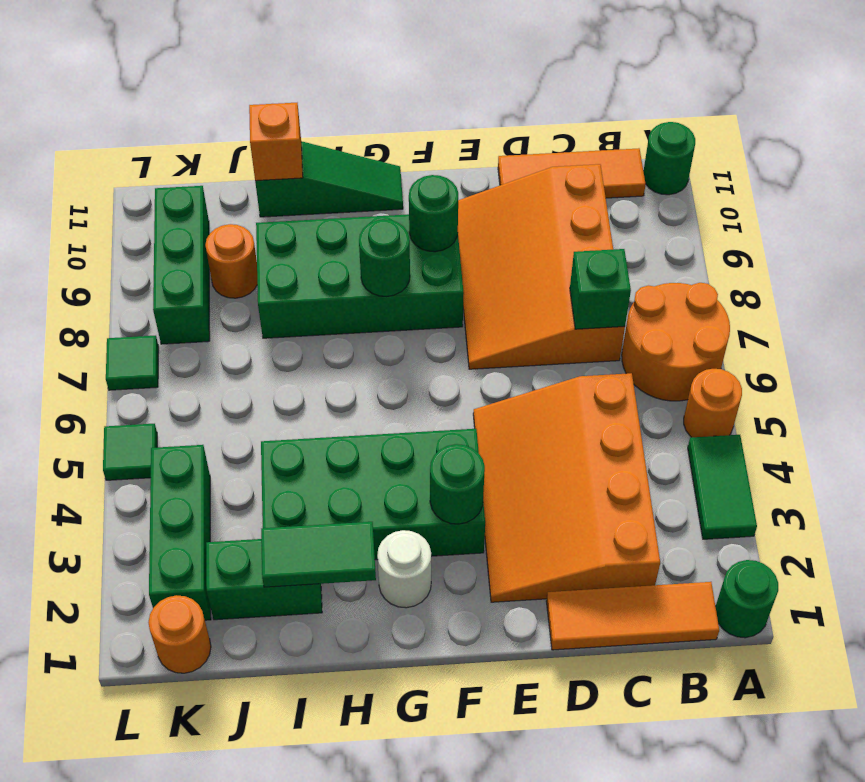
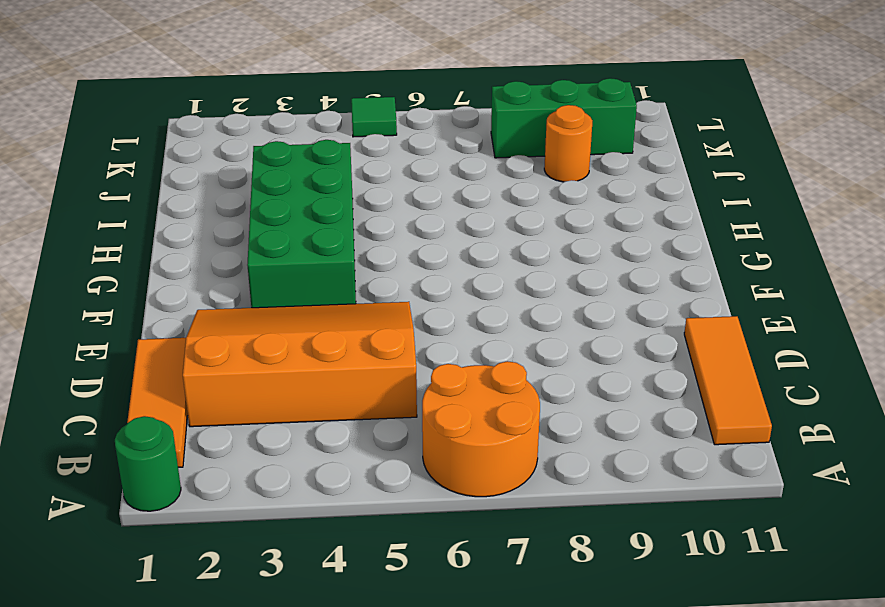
none -> green 1x2 tile [688,435,757,539]
none -> orange 1x1 round brick [684,369,742,437]
none -> green 1x1 round brick [643,122,695,195]

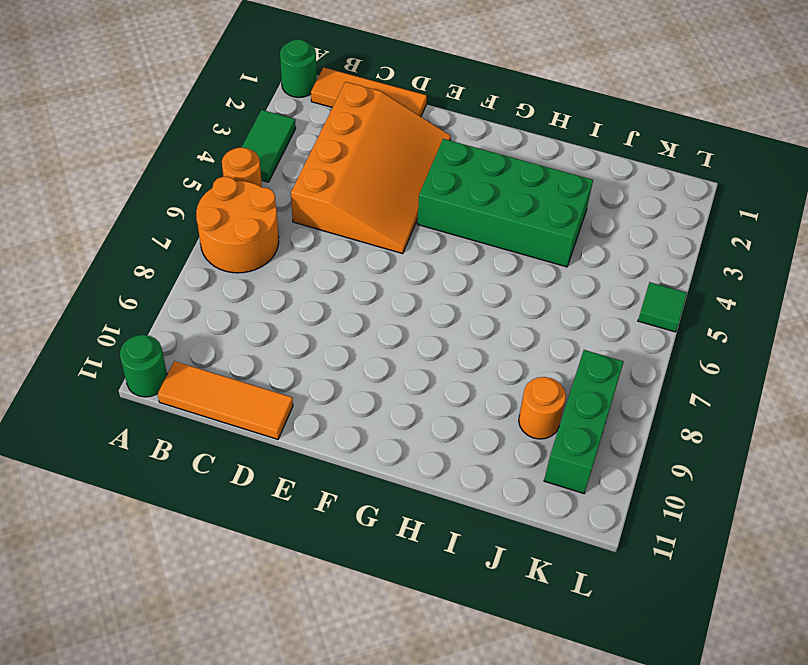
none -> orange 3x4 slope [458,164,625,369]
none -> green 2x4 brick [256,214,464,338]
none -> white 1x1 round brick [377,530,431,608]

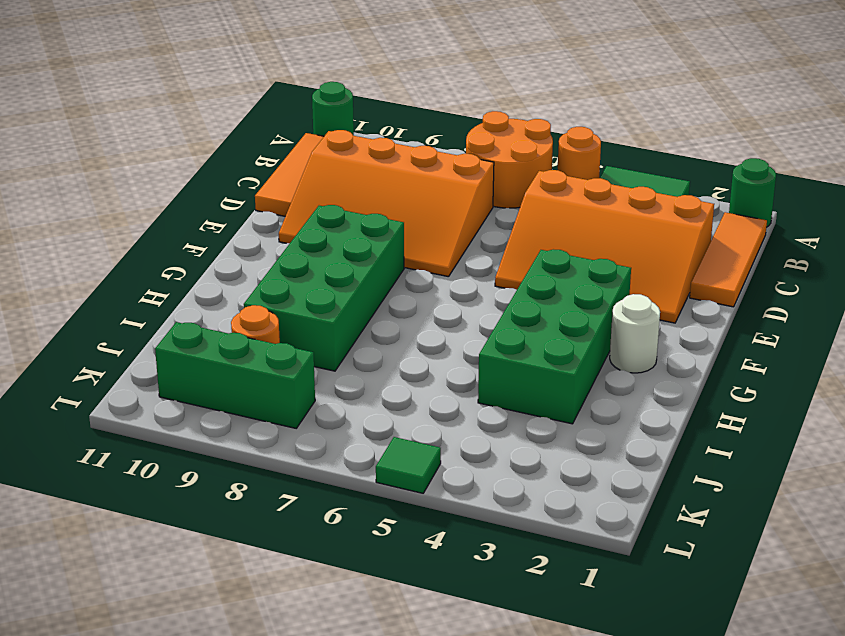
none -> green 1x3 slope [255,142,403,217]
none -> green 1x2 brick [206,539,322,620]
none -> orange 1x1 round brick [148,595,211,673]

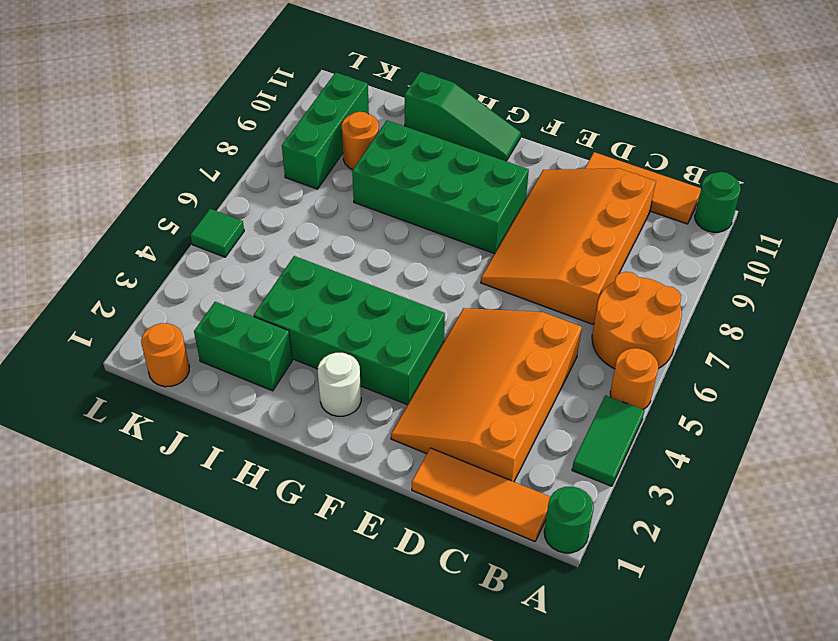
none -> green 1x3 brick [149,445,211,620]
none -> green 1x1 tile [106,336,159,390]
none -> green 1x1 brick [570,249,631,329]

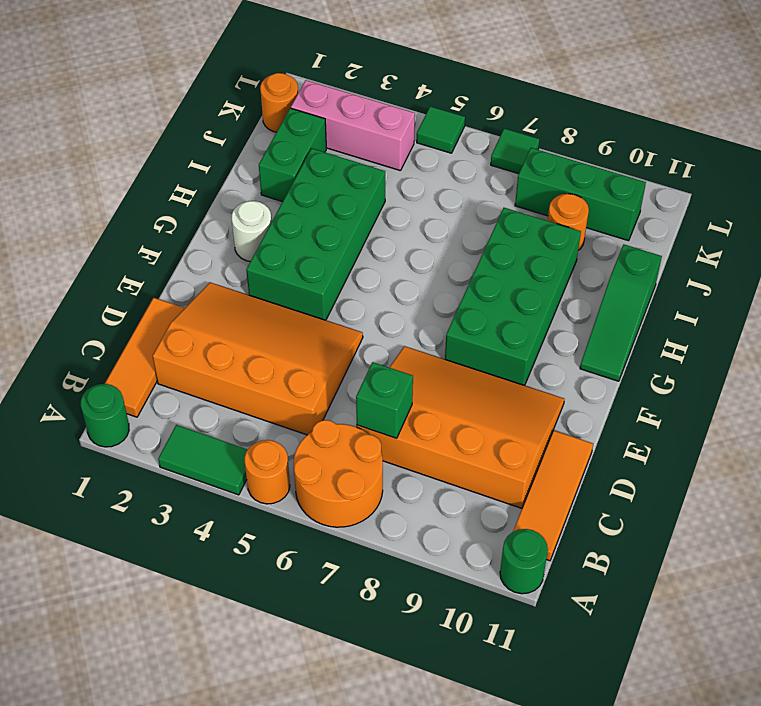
pink 1x3 brick [291,80,415,171] -> green 1x3 brick [149,445,211,620]
none -> green 1x1 round brick [430,444,485,524]
none -> green 1x1 round brick [409,175,458,252]
none -> green 1x1 round brick [359,219,410,297]

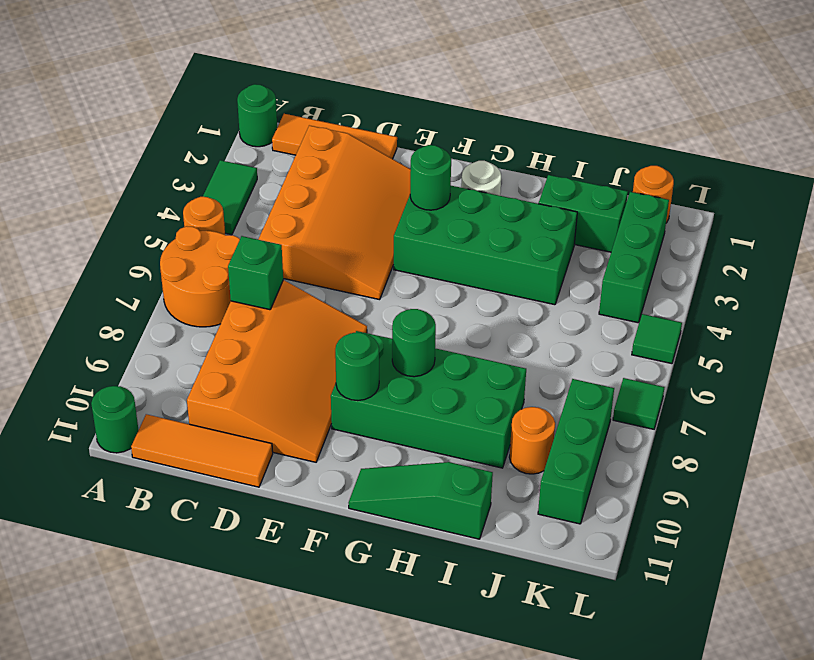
none -> green 1x2 tile [261,522,376,587]
none -> orange 1x1 brick [249,103,303,181]

